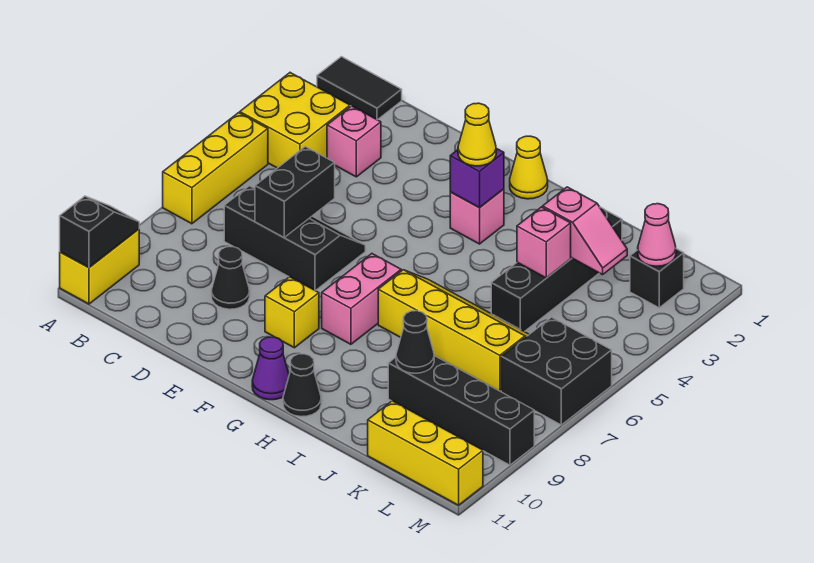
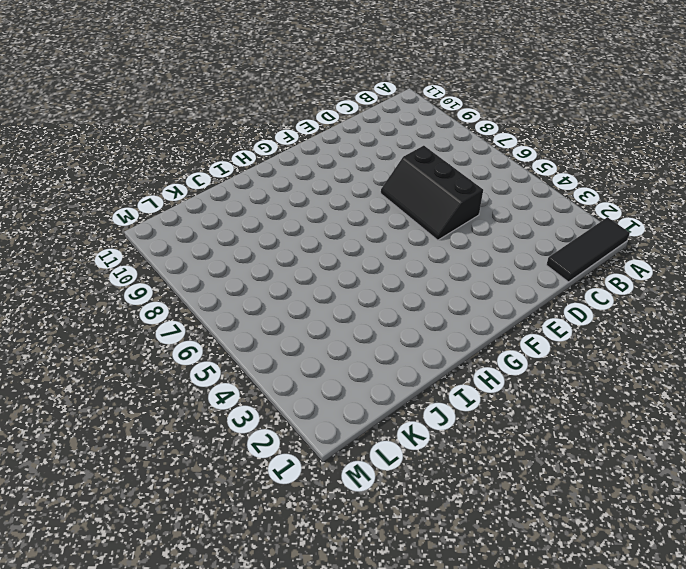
black 1x3 tile [546,217,630,282] -> black 1x2 tile [317,57,402,120]
black 2x3 slope [381,146,483,240] -> black 2x3 slope turned to [224,186,365,291]
none -> yellow 2x2 brick [240,73,350,168]
none -> yellow 1x3 brick [163,113,268,224]
none -> yellow 1x2 brick [60,229,139,304]

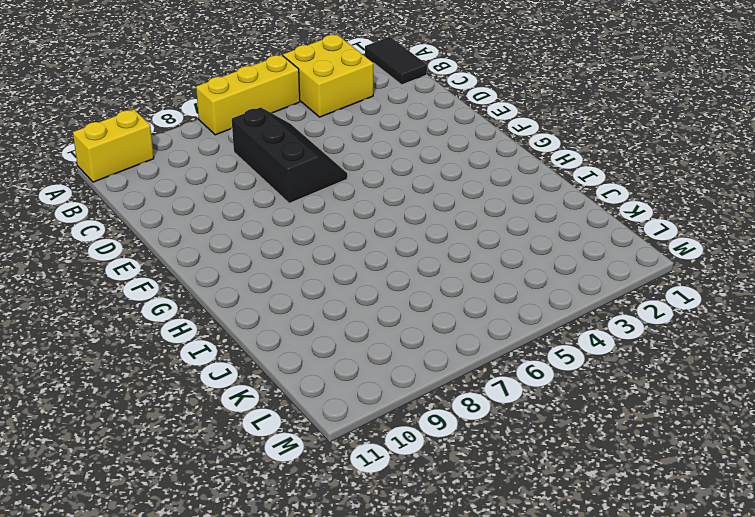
none -> pink 1x1 brick [327,106,381,177]
none -> black 1x1 cone [211,247,250,309]
none -> yellow 1x1 brick [265,277,319,348]

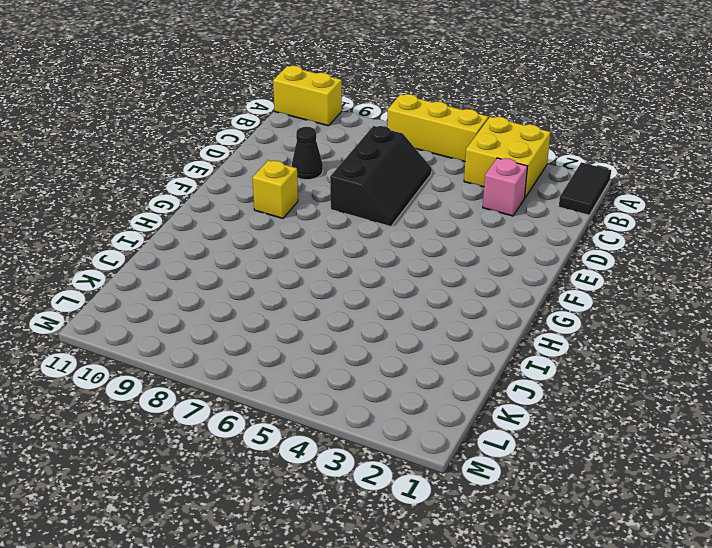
none -> yellow 1x1 cone [510,136,548,199]
none -> pink 1x1 brick [450,189,504,244]
none -> pink 1x2 brick [322,254,401,344]

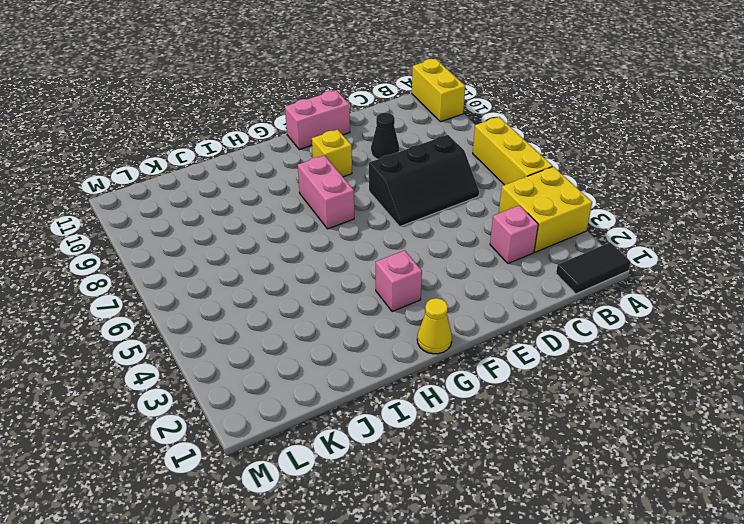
pink 1x2 brick [285,90,350,149] -> none
none -> purple 1x1 cone [252,337,289,400]
none -> yellow 2x4 slope [378,270,529,391]
none -> black 1x1 cone [283,354,321,417]

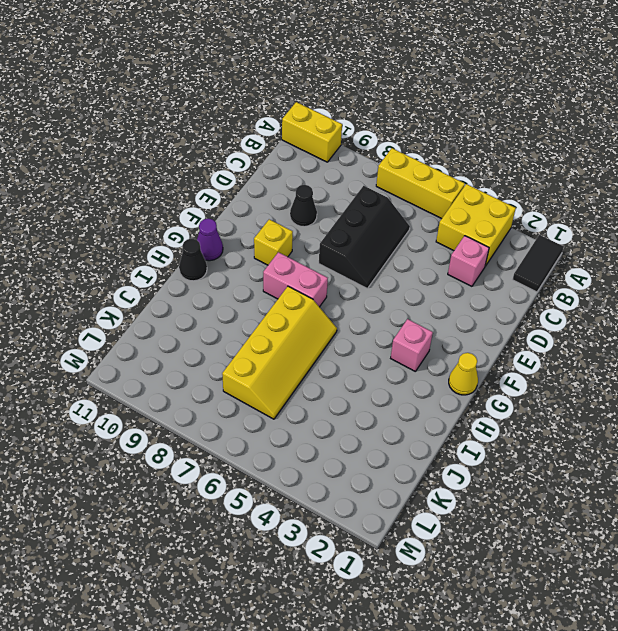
none -> black 1x4 brick [491,208,622,332]
none -> black 1x4 brick [388,356,534,465]
none -> yellow 1x3 brick [368,401,483,505]

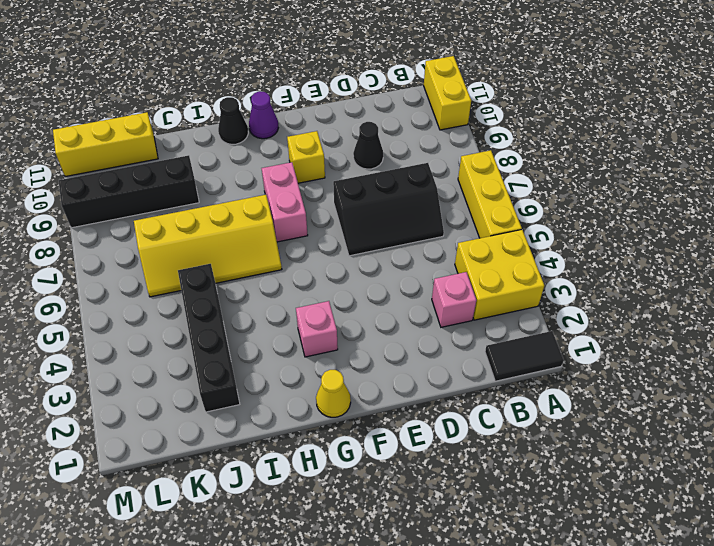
none -> black 1x1 brick [630,249,684,308]
none -> black 2x2 brick [501,317,612,425]
none -> black 1x2 slope [60,196,139,268]

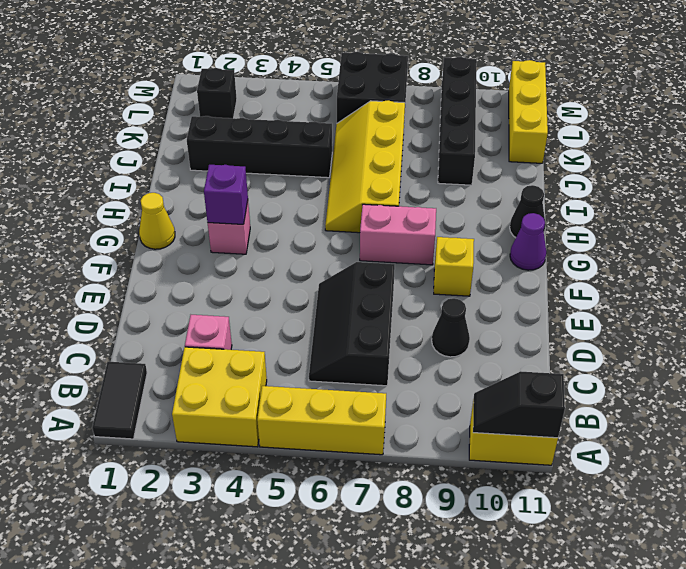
none -> black 1x2 brick [255,147,335,237]
none -> pink 1x2 slope [543,187,627,275]
none -> pink 1x1 brick [517,207,571,278]

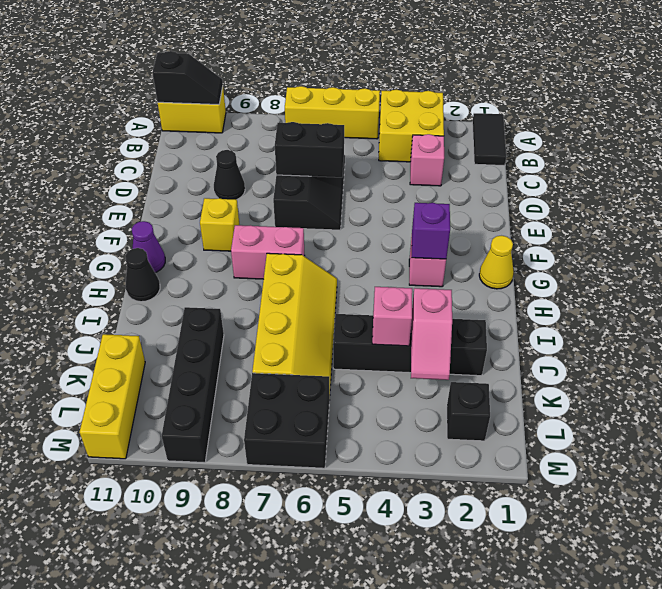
none -> black 1x1 cone [396,311,434,373]
none -> pink 1x1 cone [638,204,676,266]
none -> yellow 1x1 cone [458,103,496,166]

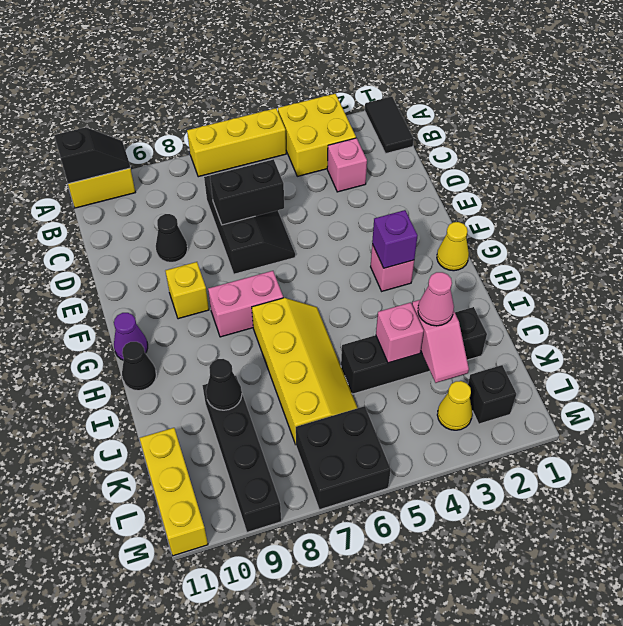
pink 1x1 cone [418,272,454,326] -> pink 1x1 cone moved to [638,204,676,266]
yellow 1x1 cone [437,381,472,430] -> yellow 1x1 cone moved to [458,103,496,166]

